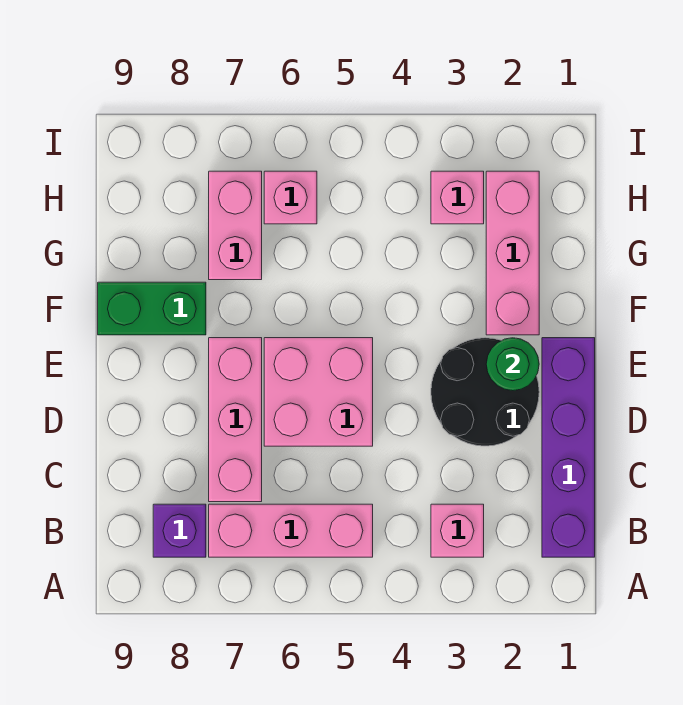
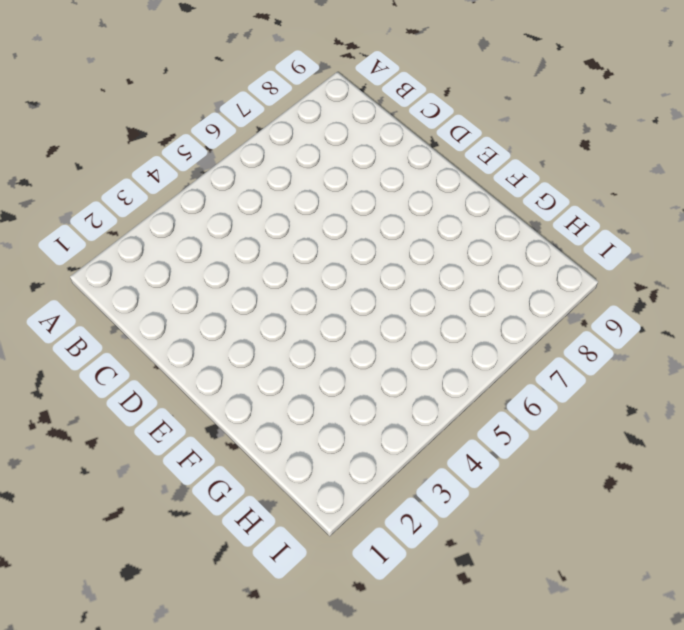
none -> purple 1x4 brick [542,338,595,557]
none -> pink 1x1 brick [431,504,484,557]
none -> pink 1x3 brick [209,504,373,557]

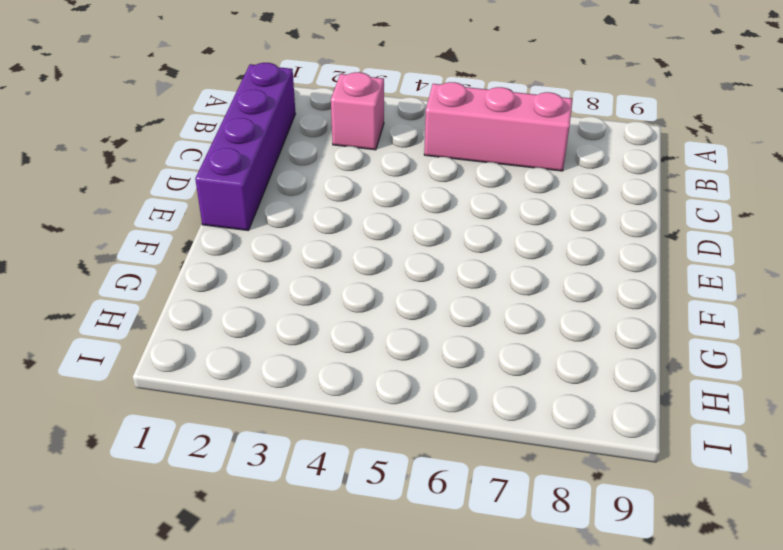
none -> purple 1x1 brick [153,504,206,557]
none -> pink 1x3 brick [209,338,262,502]
none -> black 2x2 round brick [431,338,539,446]

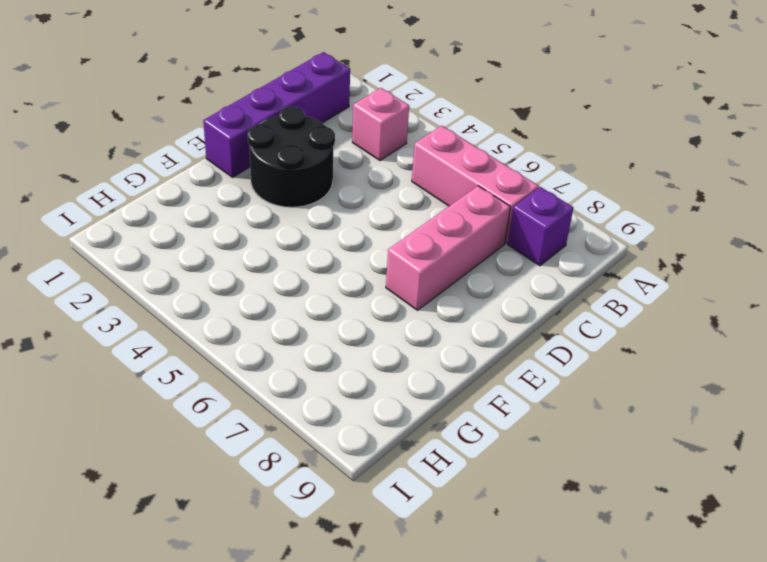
none -> pink 2x2 brick [264,338,373,446]
none -> pink 1x3 brick [486,171,539,335]
none -> green 1x2 brick [98,282,206,335]

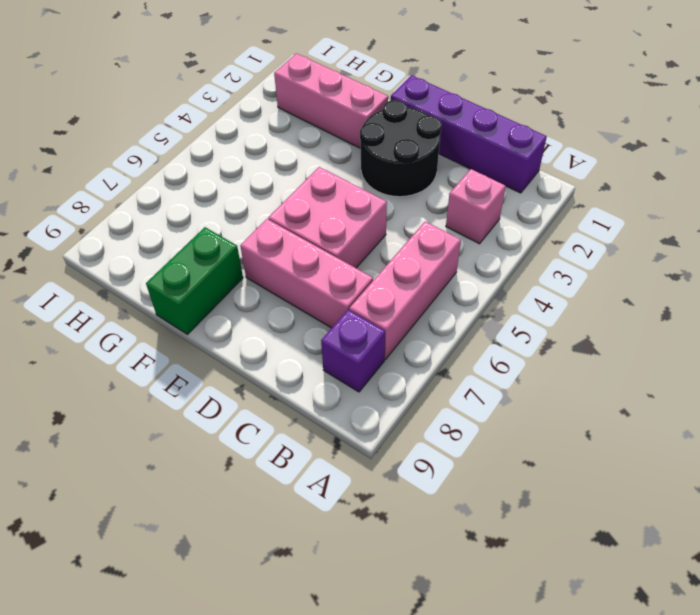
none -> pink 1x2 brick [209,171,262,280]
none -> pink 1x1 brick [431,171,484,224]
none -> pink 1x1 brick [264,171,317,224]

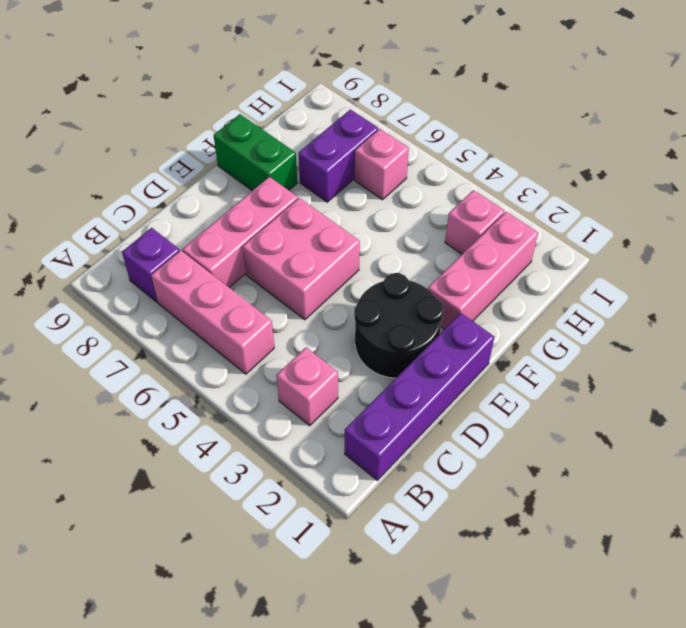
purple 1x2 brick [299,110,378,202] -> pink 1x2 brick [209,171,262,280]
none -> green 1x1 round brick [486,338,539,391]

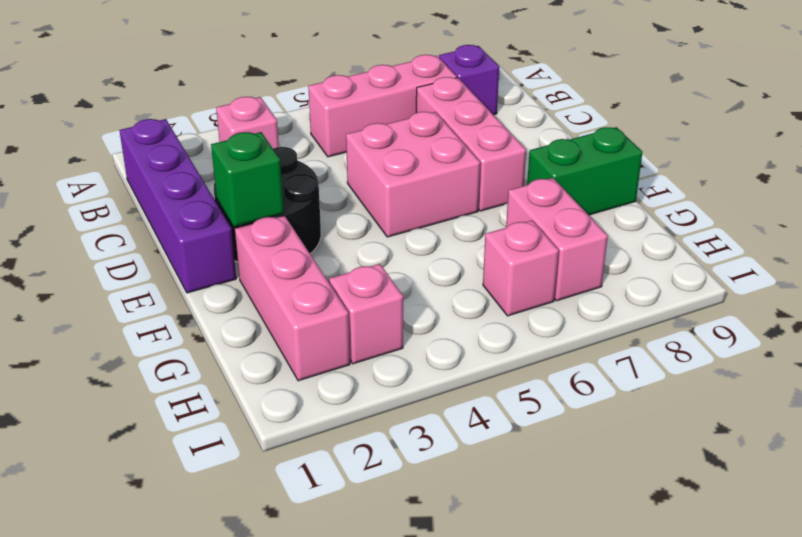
green 1x1 brick [211,132,284,226] -> green 1x1 round brick [486,338,539,391]

